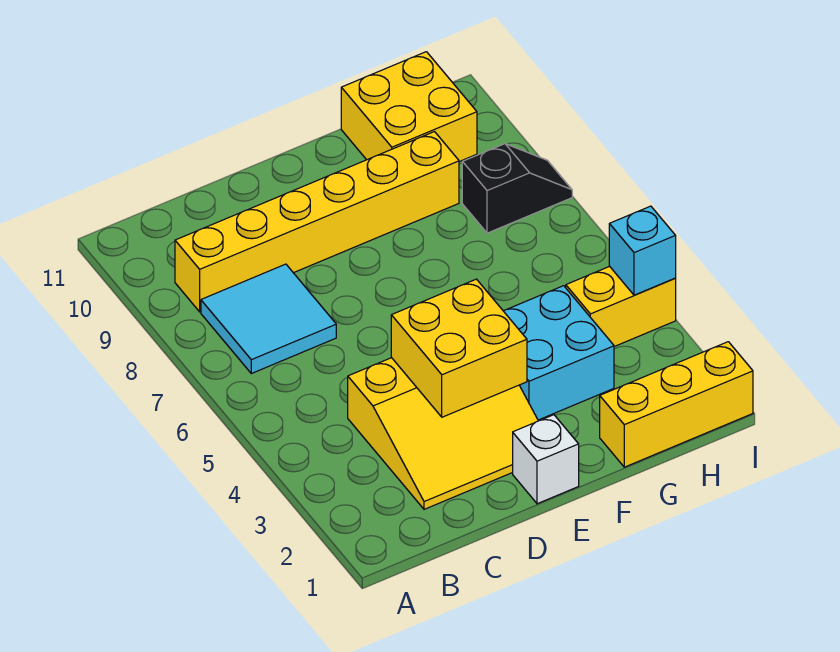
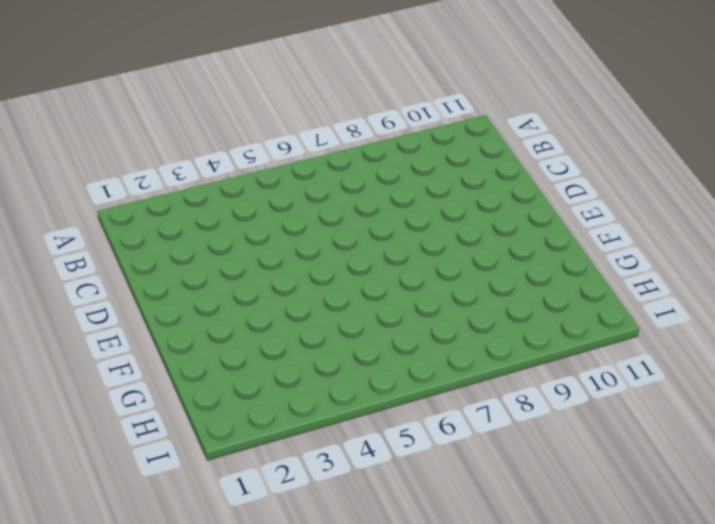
none -> cyan 2x2 tile [201,264,336,373]
none -> yellow 1x6 brick [175,132,459,312]

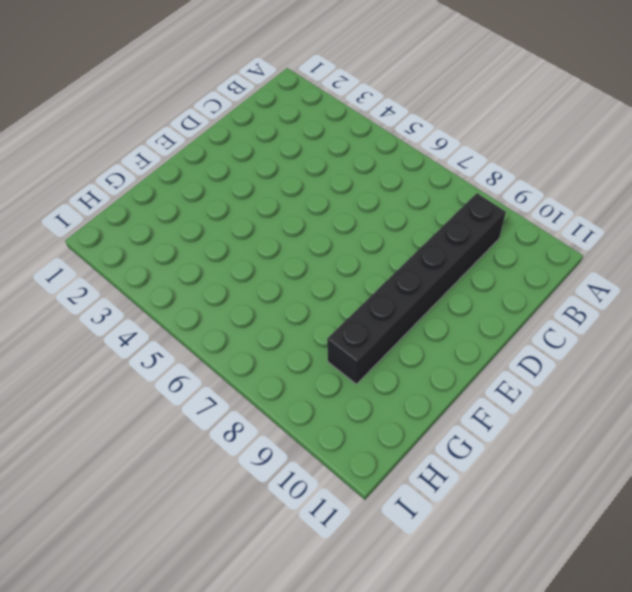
black 1x6 brick [327,193,506,384] -> yellow 1x6 brick [175,132,459,312]
none -> cyan 2x2 tile [201,264,336,373]
none -> yellow 3x3 slope [348,358,538,509]

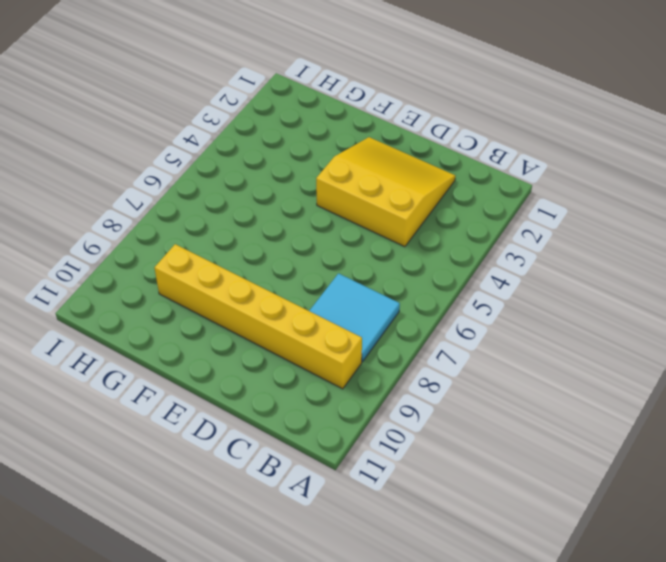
none -> white 1x1 brick [513,415,579,504]
none -> cyan 2x2 brick [504,286,614,420]

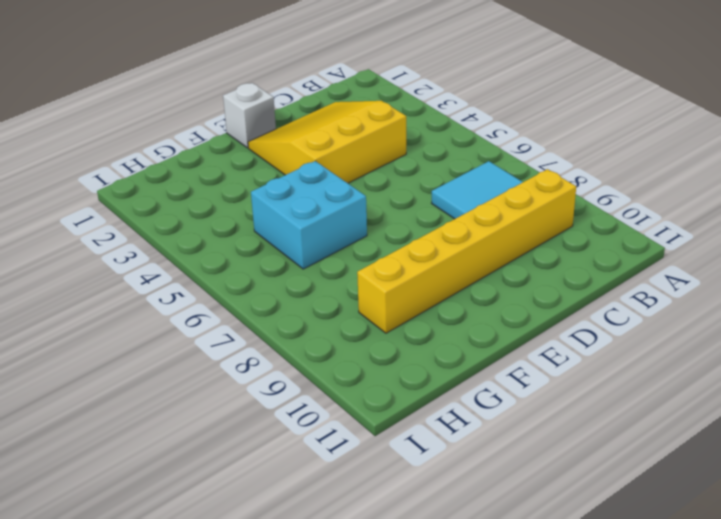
cyan 2x2 brick [251,161,367,269] -> cyan 2x2 brick moved to [504,286,614,420]
none -> yellow 1x3 brick [600,342,753,467]
none -> yellow 2x2 brick [341,52,477,162]

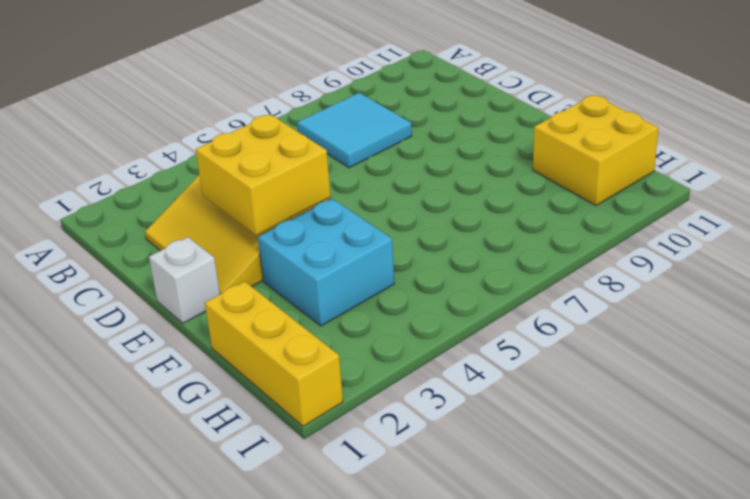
none -> yellow 1x6 brick [175,132,459,312]
none -> yellow 1x2 brick [566,266,676,347]

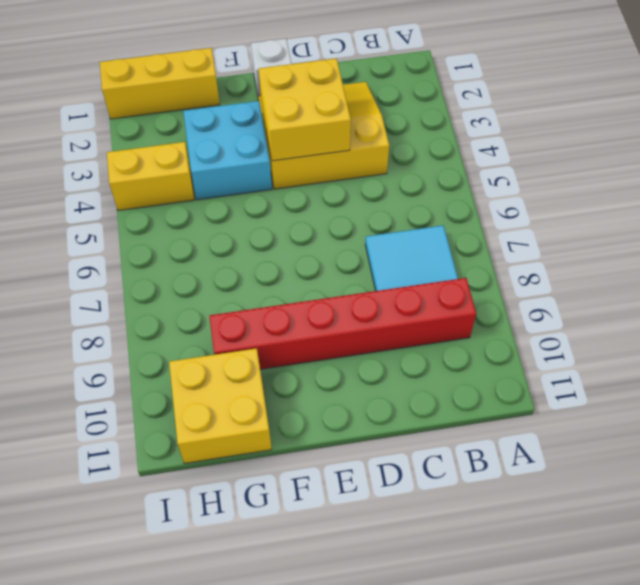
red 1x6 brick [209,278,476,369] -> yellow 1x6 brick [175,132,459,312]
none -> black 1x2 slope [462,144,572,233]
none -> cyan 1x1 brick [609,206,676,295]

